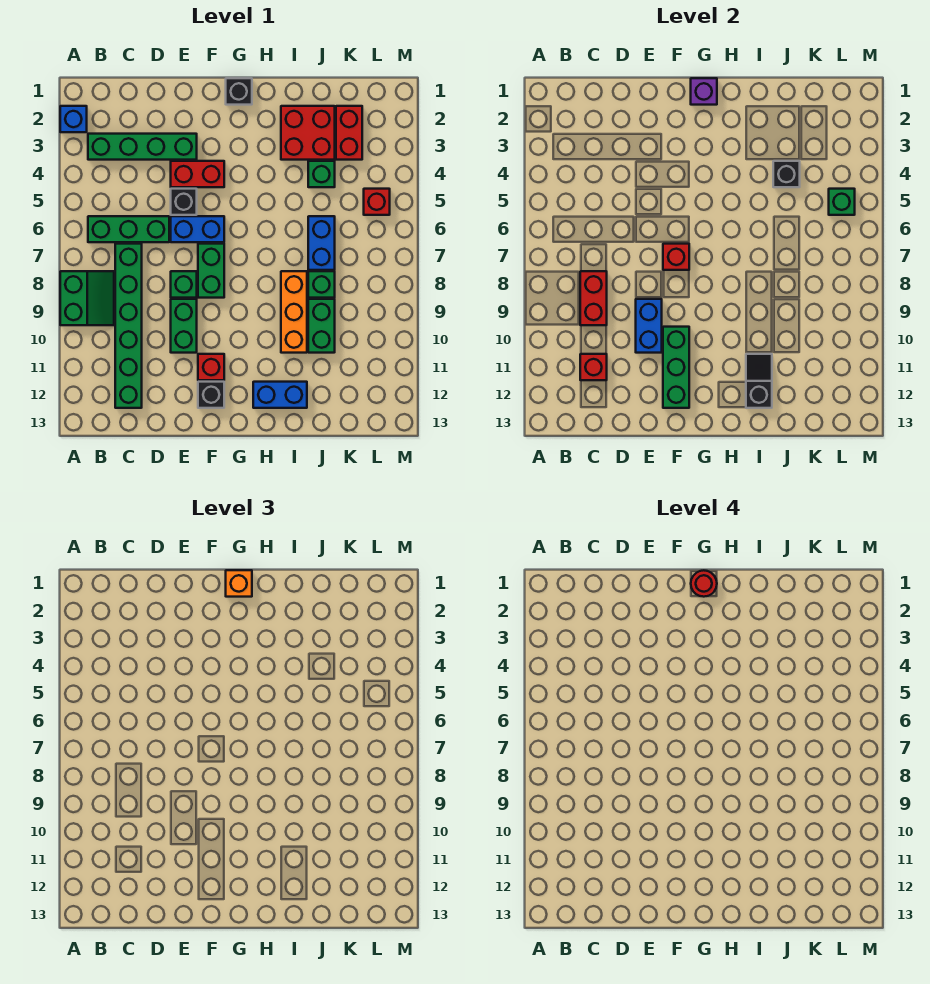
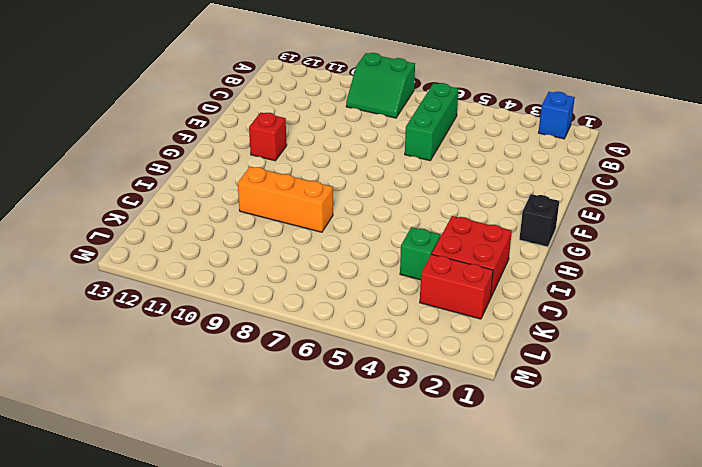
none -> green 1x4 brick [88,134,197,160]
none -> green 1x6 brick [115,244,142,408]
none -> red 1x2 brick [171,161,224,187]
none -> black 1x1 brick [171,189,197,215]

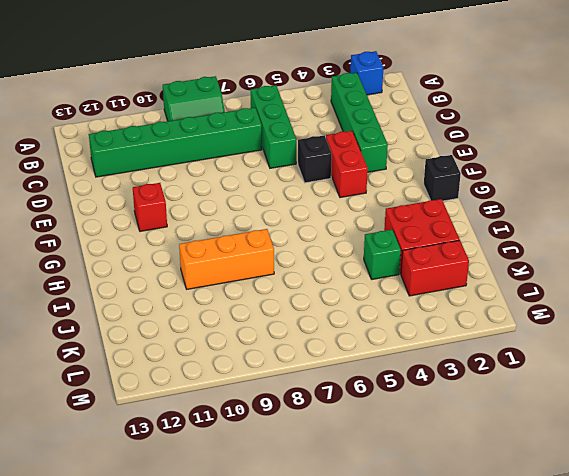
none -> blue 1x2 brick [171,216,224,242]
none -> green 1x1 brick [171,271,197,298]
none -> green 1x2 brick [171,299,197,353]
none -> green 1x2 brick [198,244,224,298]

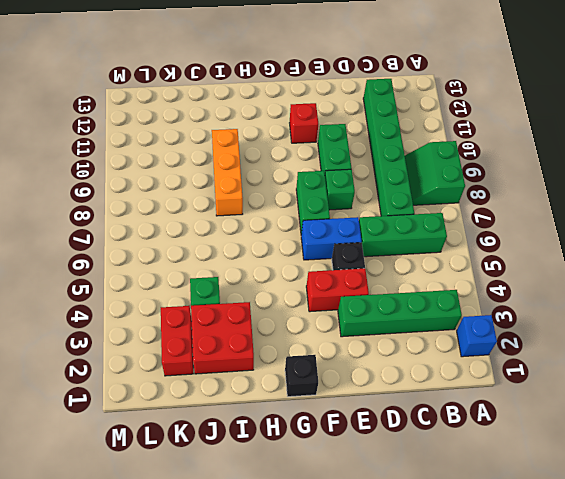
none -> black 1x1 brick [198,382,224,408]
none -> blue 1x2 brick [253,382,307,408]
none -> blue 1x2 brick [308,216,335,270]
none -> green 1x1 brick [308,271,335,298]

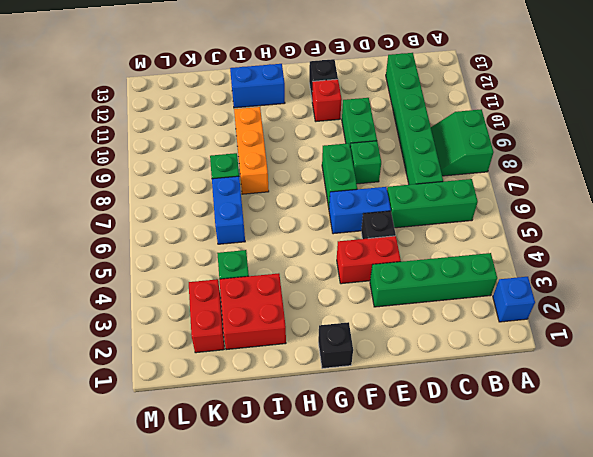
none -> green 1x2 brick [308,299,335,353]
none -> red 1x1 brick [364,189,390,215]
none -> red 1x2 brick [580,271,607,325]
none -> red 1x1 brick [580,354,607,380]

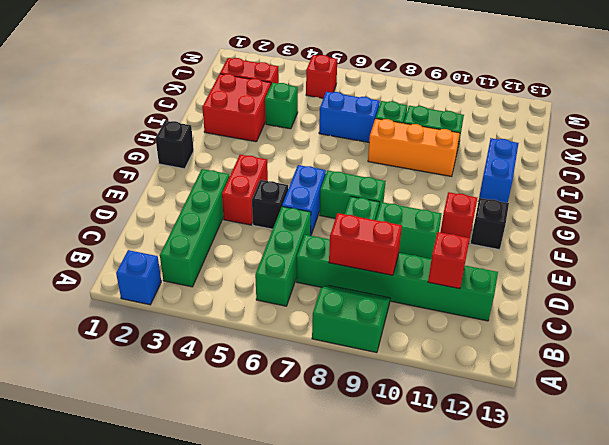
none -> blue 1x2 brick [636,299,662,353]
none -> red 1x1 brick [663,244,689,270]
none -> green 1x3 brick [663,327,689,408]
none -> purple 1x1 brick [691,78,717,105]

